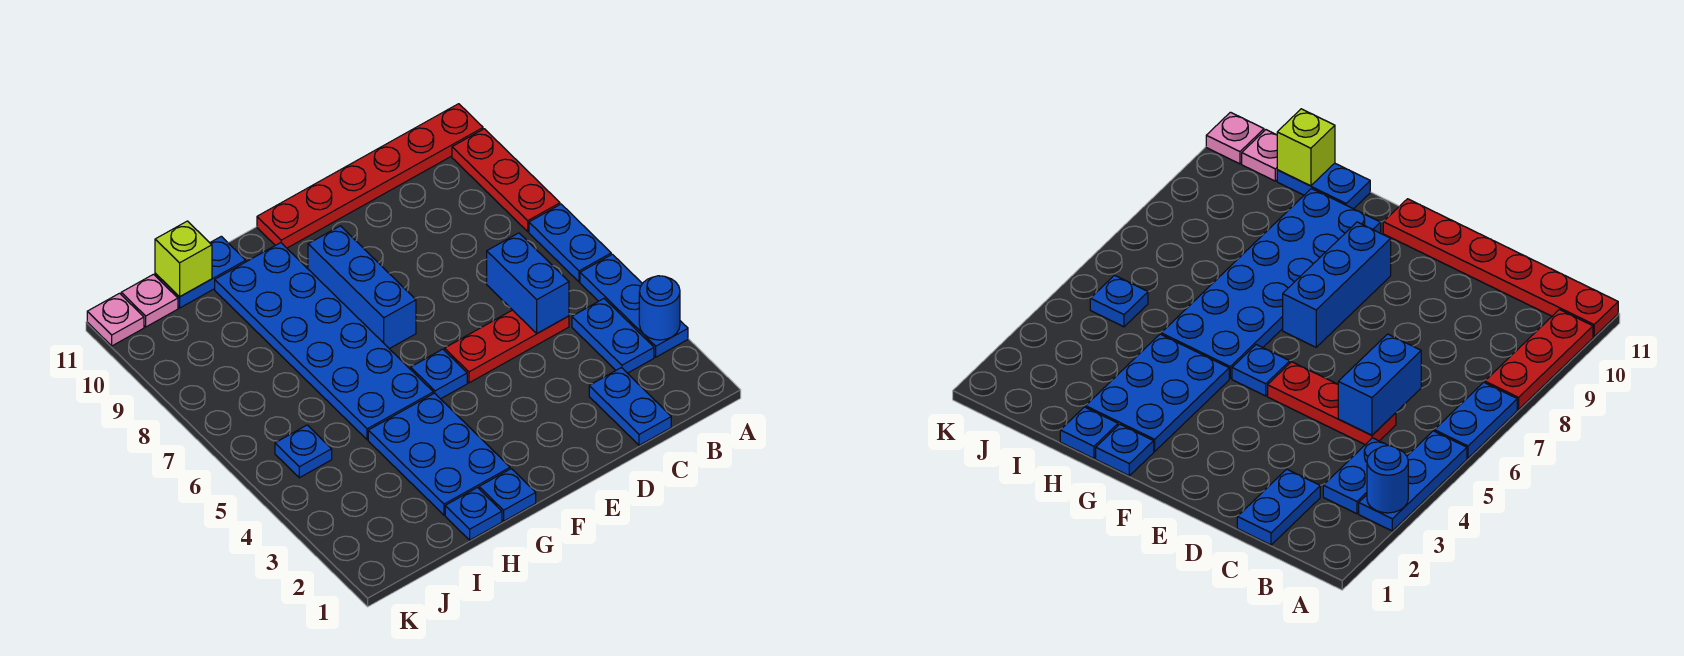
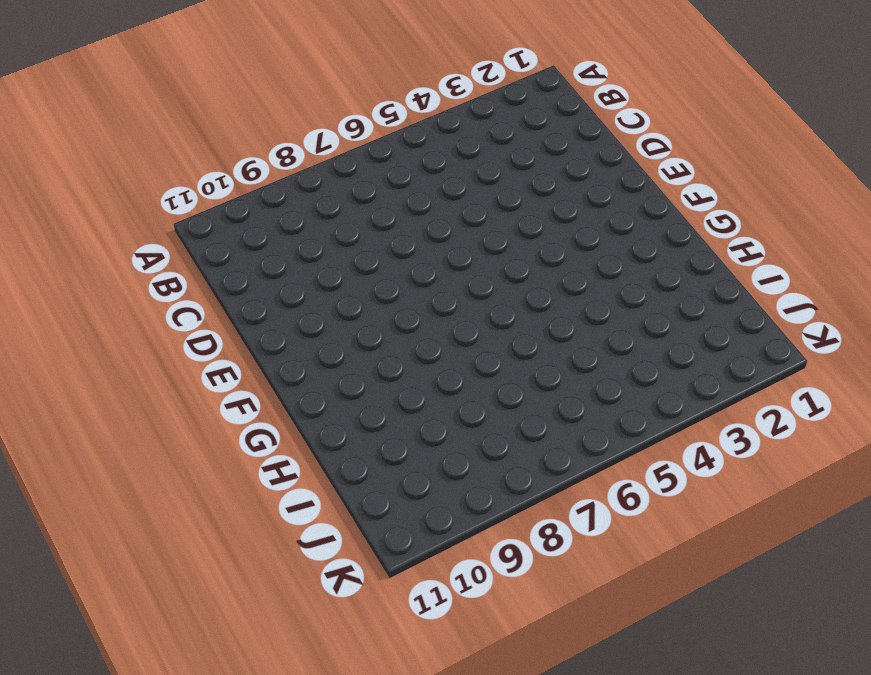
none -> blue 1x3 plate [580,254,688,357]
none -> blue 1x2 plate [529,204,611,282]
none -> red 1x3 plate [452,129,560,232]

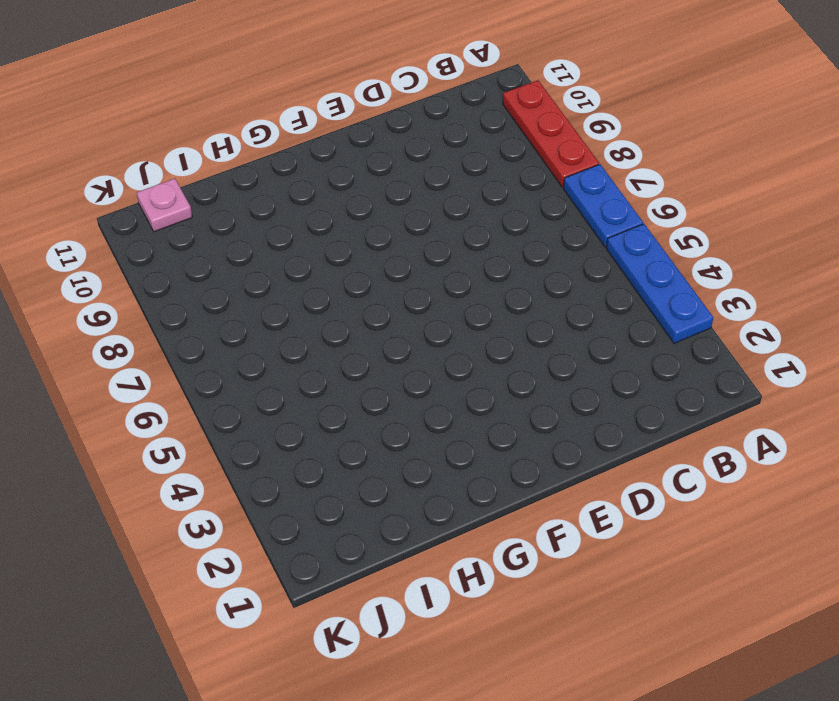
none -> red 1x6 plate [257,104,483,248]
none -> blue 1x2 plate [572,299,654,373]
none -> blue 1x2 plate [589,368,671,445]

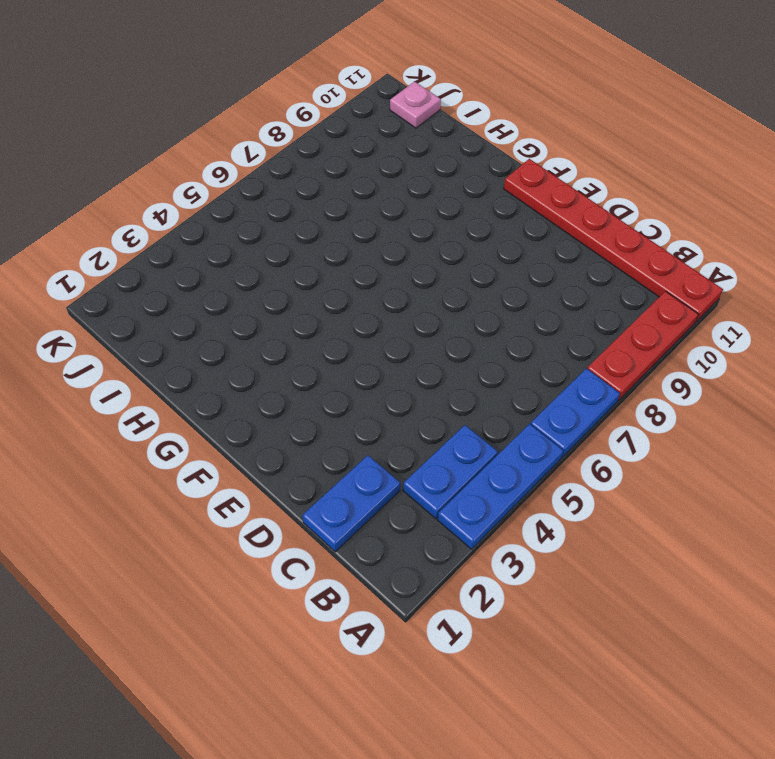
none -> red 1x3 plate [445,310,569,383]
none -> blue 1x1 plate [411,349,467,399]
none -> blue 1x3 brick [308,226,416,349]

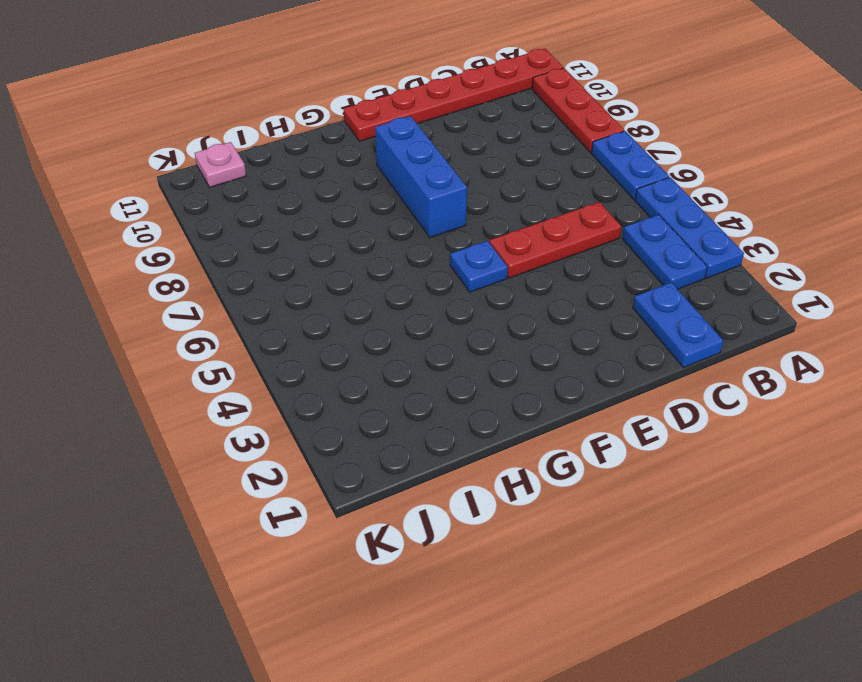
none -> blue 1x1 plate [479,469,536,521]
none -> blue 2x3 plate [368,393,510,515]
none -> blue 2x6 plate [215,243,433,440]

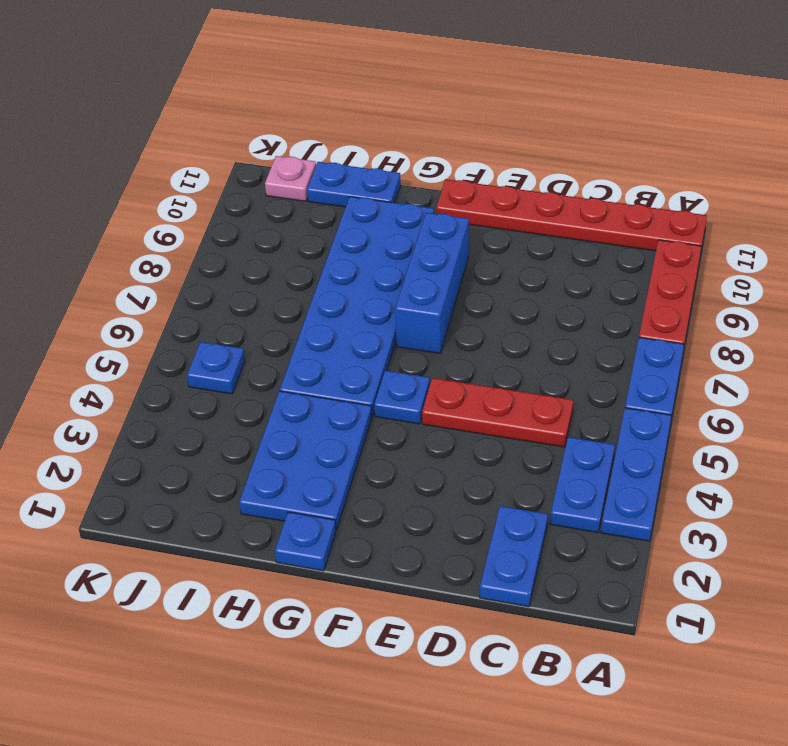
none -> blue 1x1 plate [445,488,502,540]
none -> pink 1x1 plate [87,293,144,346]
none -> blue 1x1 round brick [639,276,680,340]

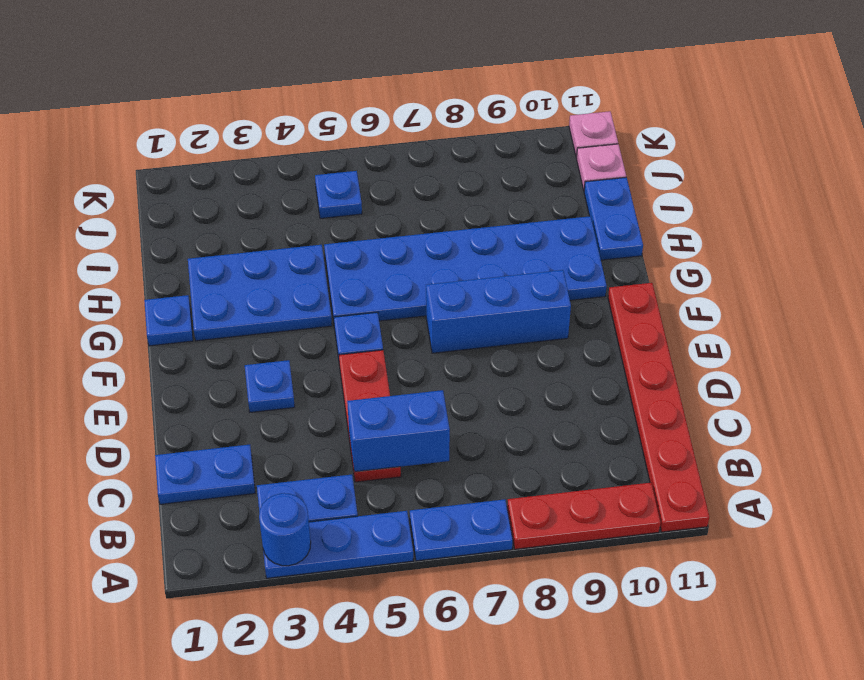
blue 1x1 plate [245,360,295,412] -> blue 1x1 plate moved to [445,488,502,540]
none -> lime 1x1 brick [155,221,212,296]

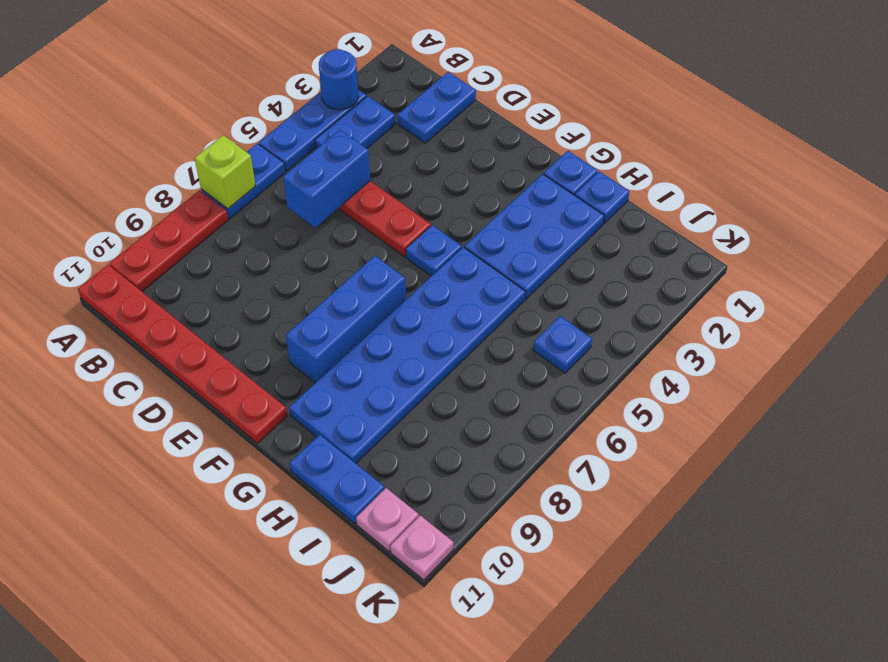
lime 1x1 brick [195,135,256,209] -> lime 1x1 brick moved to [155,221,212,296]

